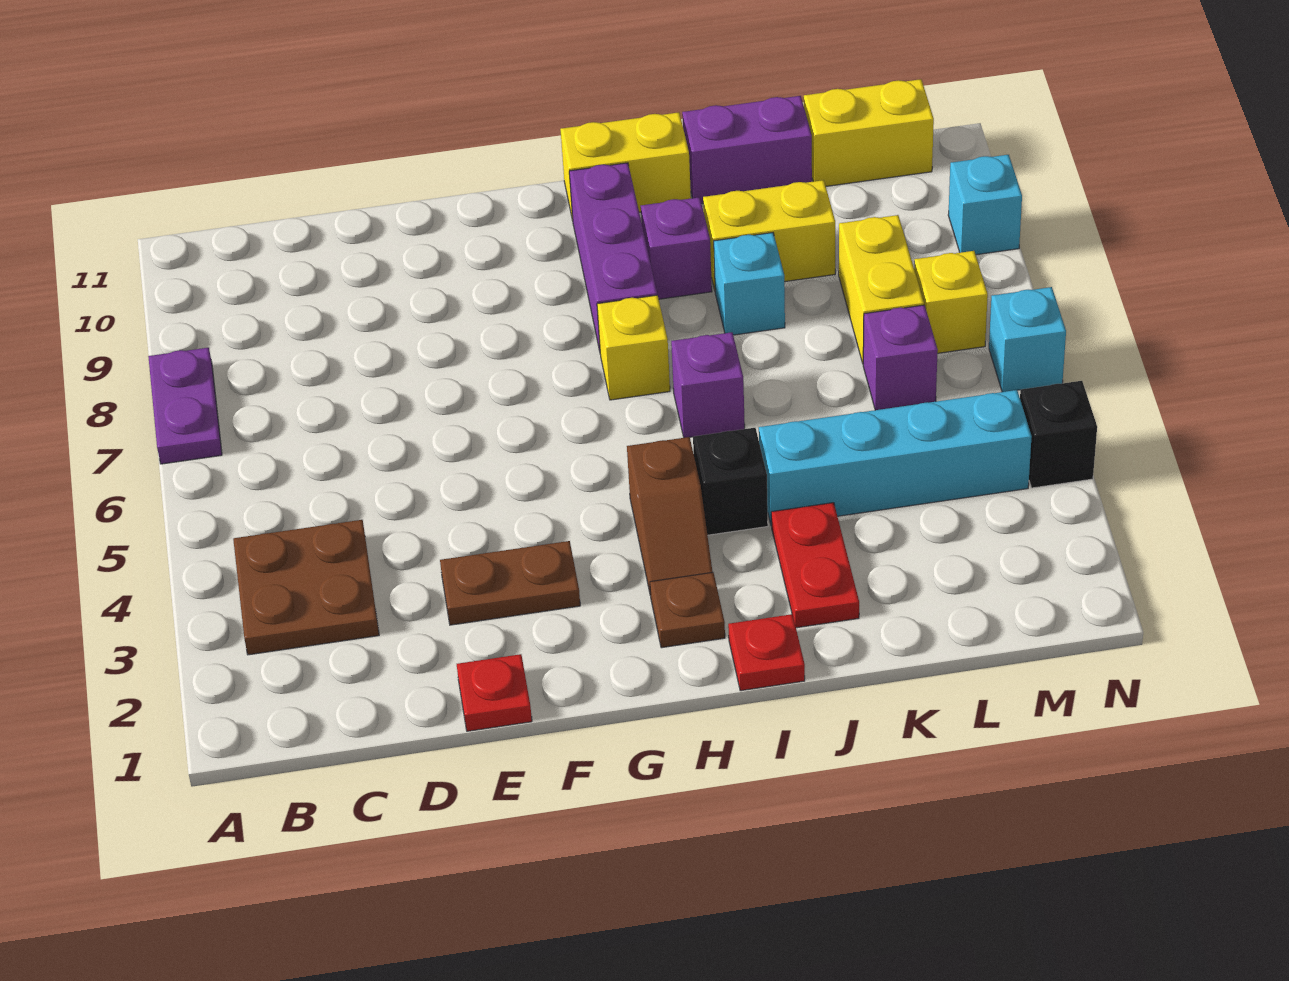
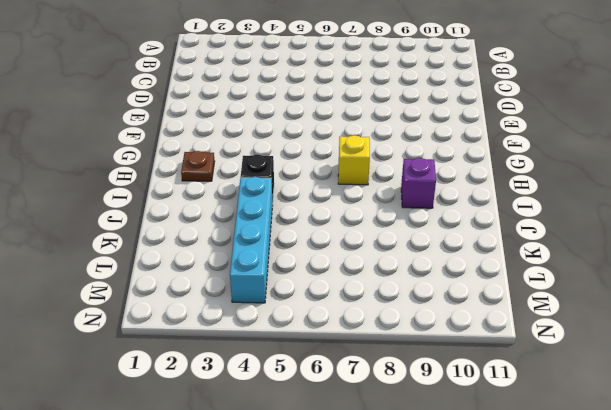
none -> purple 1x2 plate [148,348,222,464]
none -> brown 2x2 plate [233,520,379,655]
none -> red 1x1 plate [457,654,532,731]

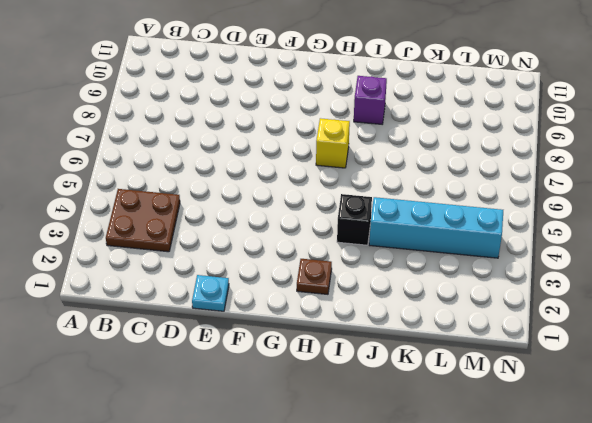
cyan 1x1 plate [192,275,229,311] -> red 1x1 plate [457,654,532,731]
none -> purple 1x2 plate [148,348,222,464]
none -> brown 1x2 plate [440,541,580,625]
none -> brown 1x2 slope [627,437,712,595]

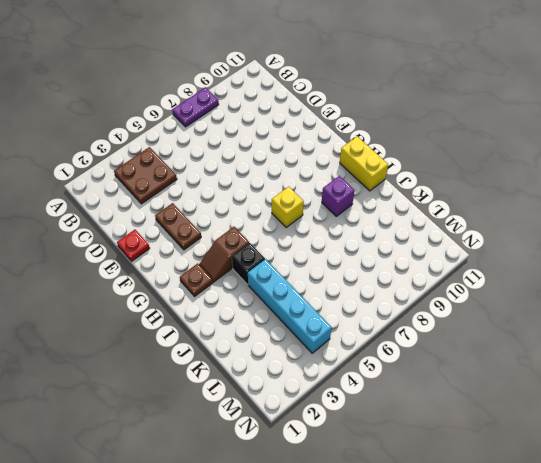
none -> purple 1x3 brick [569,163,657,351]
none -> red 1x1 plate [728,614,805,691]
none -> purple 1x1 brick [671,332,745,438]

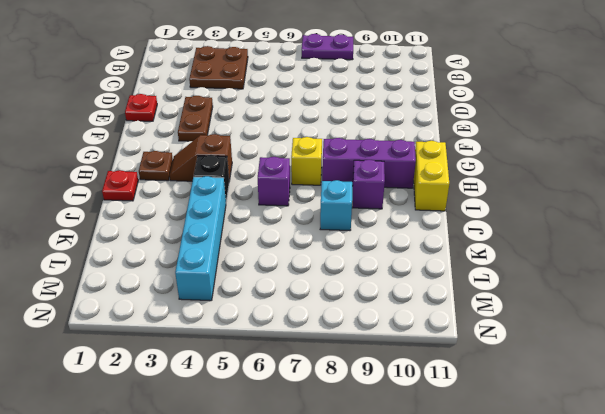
none -> red 1x2 plate [771,503,859,628]
none -> yellow 1x2 brick [703,180,835,290]
none -> purple 1x2 brick [682,96,812,204]

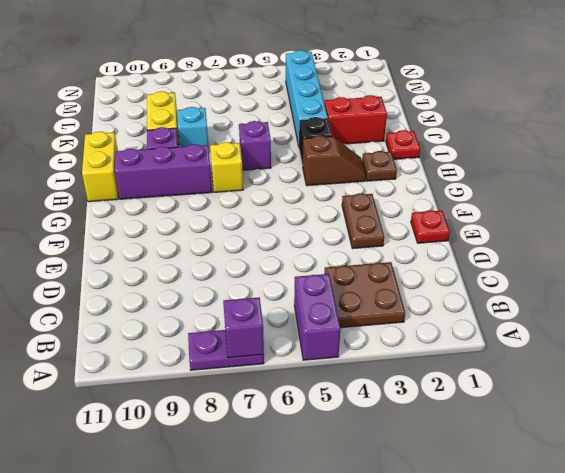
purple 1x2 brick [294,274,340,360] -> purple 1x2 brick moved to [682,96,812,204]
purple 1x1 brick [223,297,264,358] -> purple 1x1 brick moved to [863,305,938,410]
red 1x2 brick [325,95,387,144] -> red 1x2 plate [771,503,859,628]
none -> yellow 1x2 brick [839,215,924,363]
none -> yellow 1x2 brick [804,79,934,186]
none -> yellow 1x1 brick [914,251,988,353]

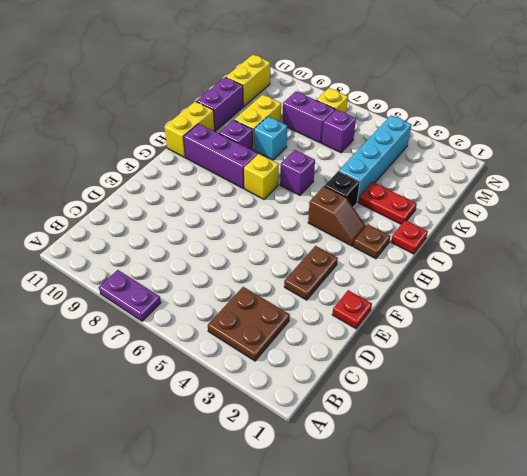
purple 1x2 brick [282,91,335,143] -> yellow 1x2 brick [839,215,924,363]
none -> black 1x1 brick [1020,381,1097,488]
none -> cyan 1x1 brick [989,287,1066,392]
none -> cyan 1x1 brick [948,155,1022,255]

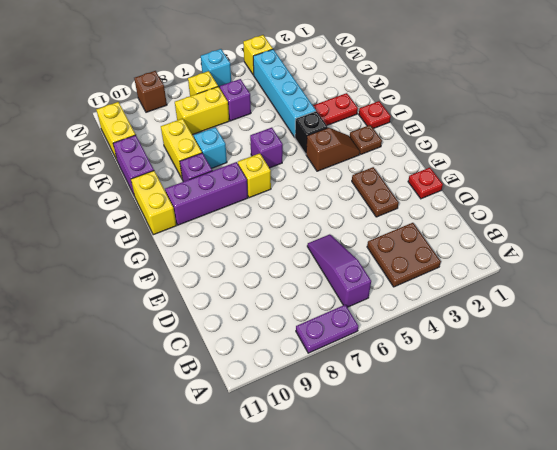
purple 1x3 slope [307,234,371,307] -> none
yellow 1x1 brick [243,35,273,75] -> black 1x1 brick [1020,381,1097,488]
brown 1x1 brick [134,71,167,112] -> cyan 1x1 brick [948,155,1022,255]

